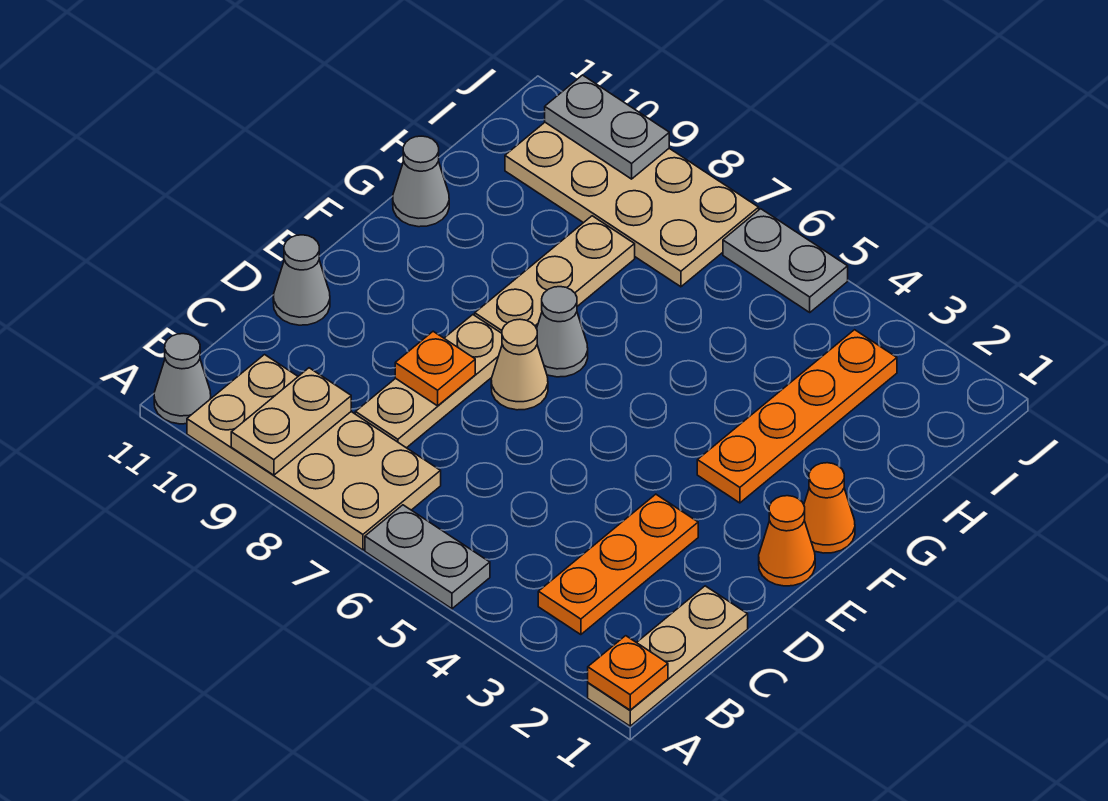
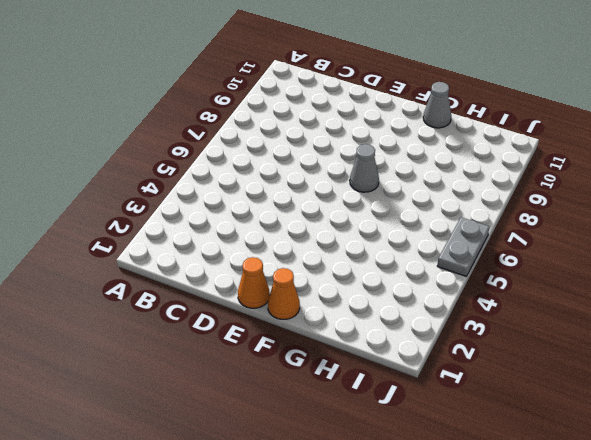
none -> tan 1x3 plate [588,586,748,726]
none -> grey 1x2 plate [365,505,490,609]
none -> tan 2x4 plate [187,355,441,550]

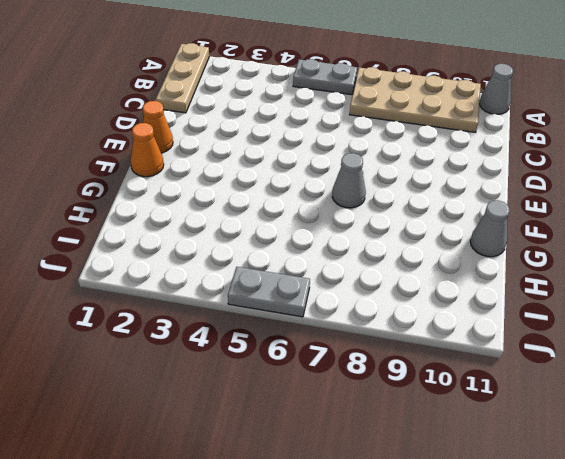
none -> orange 1x3 plate [538,494,698,635]
none -> tan 1x3 plate [355,315,502,448]
none -> grey 1x1 cone [273,235,330,325]

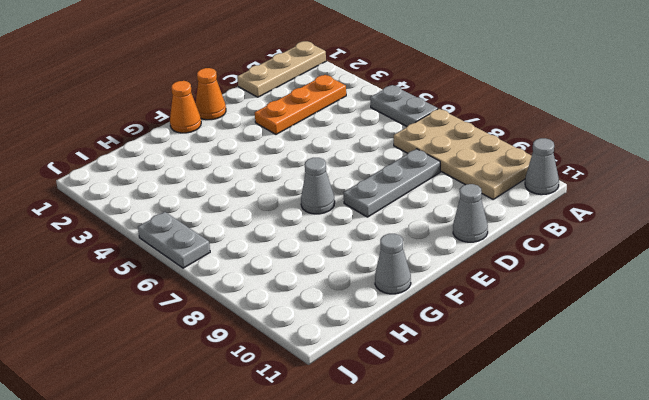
grey 1x3 plate [343,149,440,217] -> tan 1x3 plate [355,315,502,448]
none -> tan 1x1 cone [491,319,548,410]
none -> orange 1x4 plate [697,330,897,503]
none -> tan 1x3 plate [475,216,635,333]

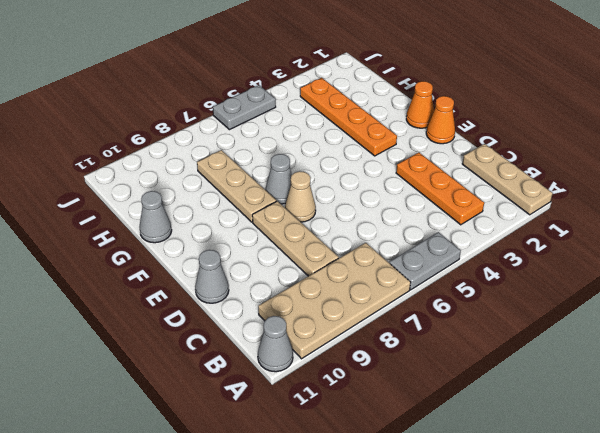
none -> tan 2x4 plate [505,122,759,287]
none -> orange 1x1 plate [588,636,668,710]
none -> tan 1x2 plate [231,368,351,475]

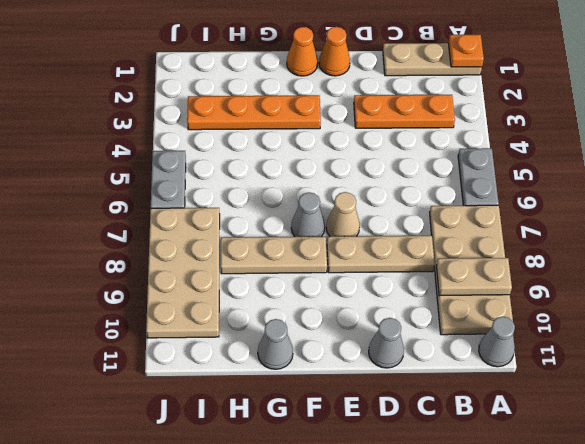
none -> orange 1x1 plate [395,331,475,406]
none -> grey 1x2 plate [545,75,669,179]

